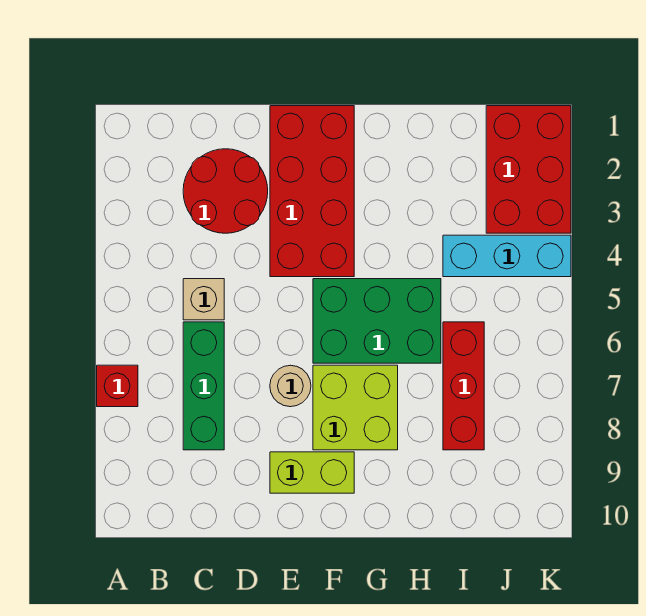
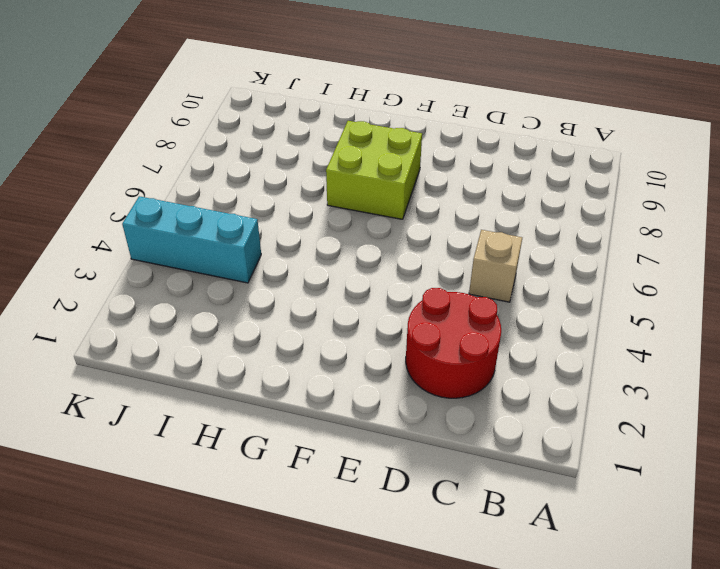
none -> red 1x1 brick [97,365,138,407]
none -> green 1x3 brick [183,322,224,450]
none -> red 2x4 brick [270,106,354,277]

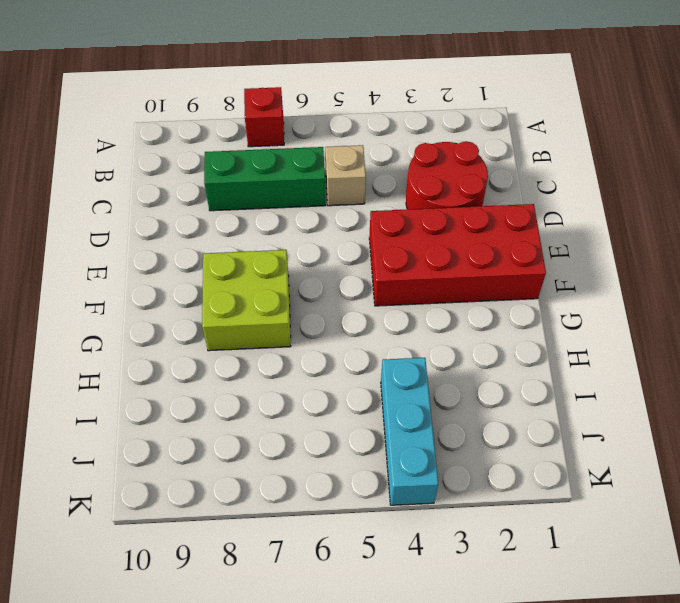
none -> tan 1x1 round brick [270,365,311,407]
none -> lime 1x2 brick [270,452,354,493]
none -> green 2x3 brick [313,279,441,363]

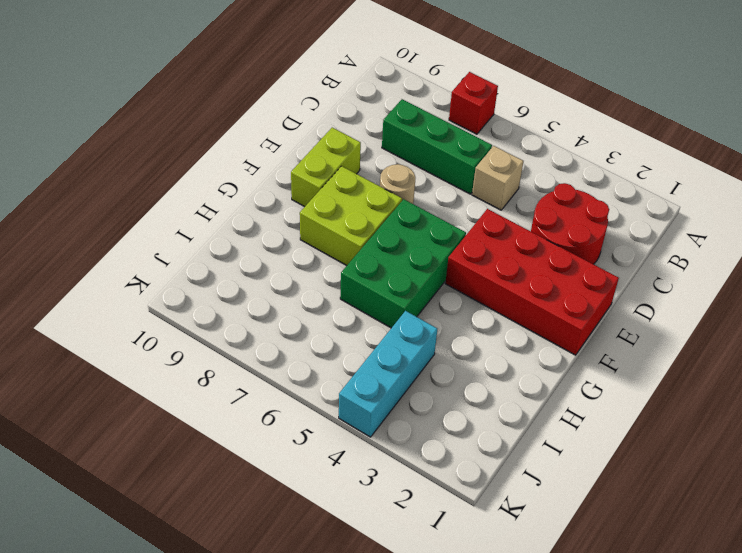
none -> red 1x3 brick [443,322,484,450]
none -> red 2x3 brick [486,106,571,233]

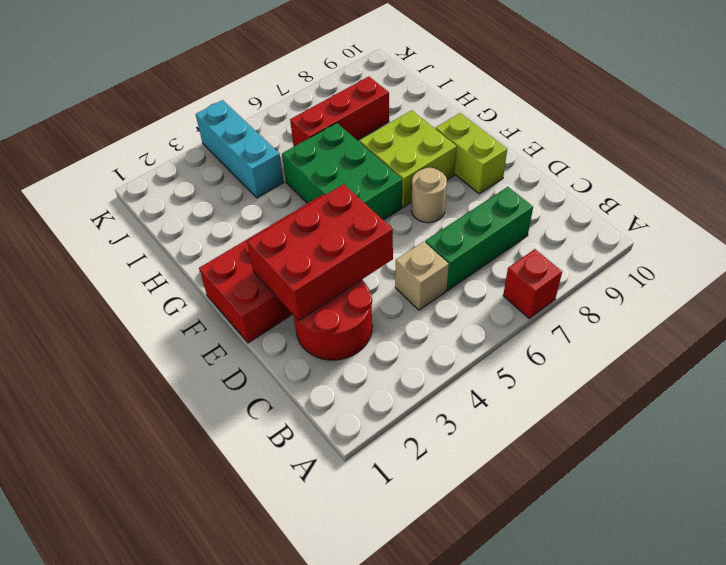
red 2x3 brick [247,184,393,320] -> red 2x3 brick moved to [486,106,571,233]

